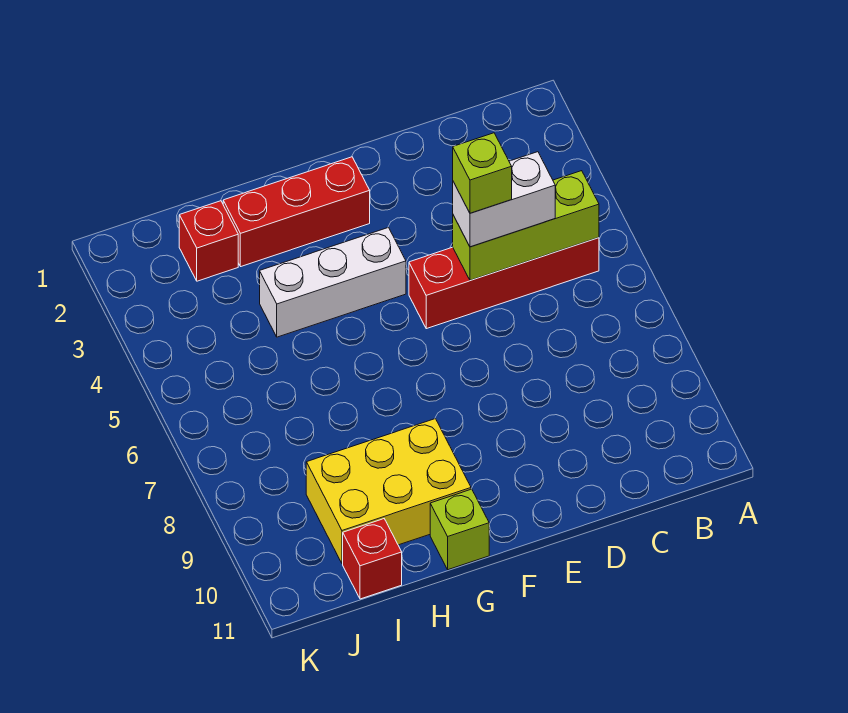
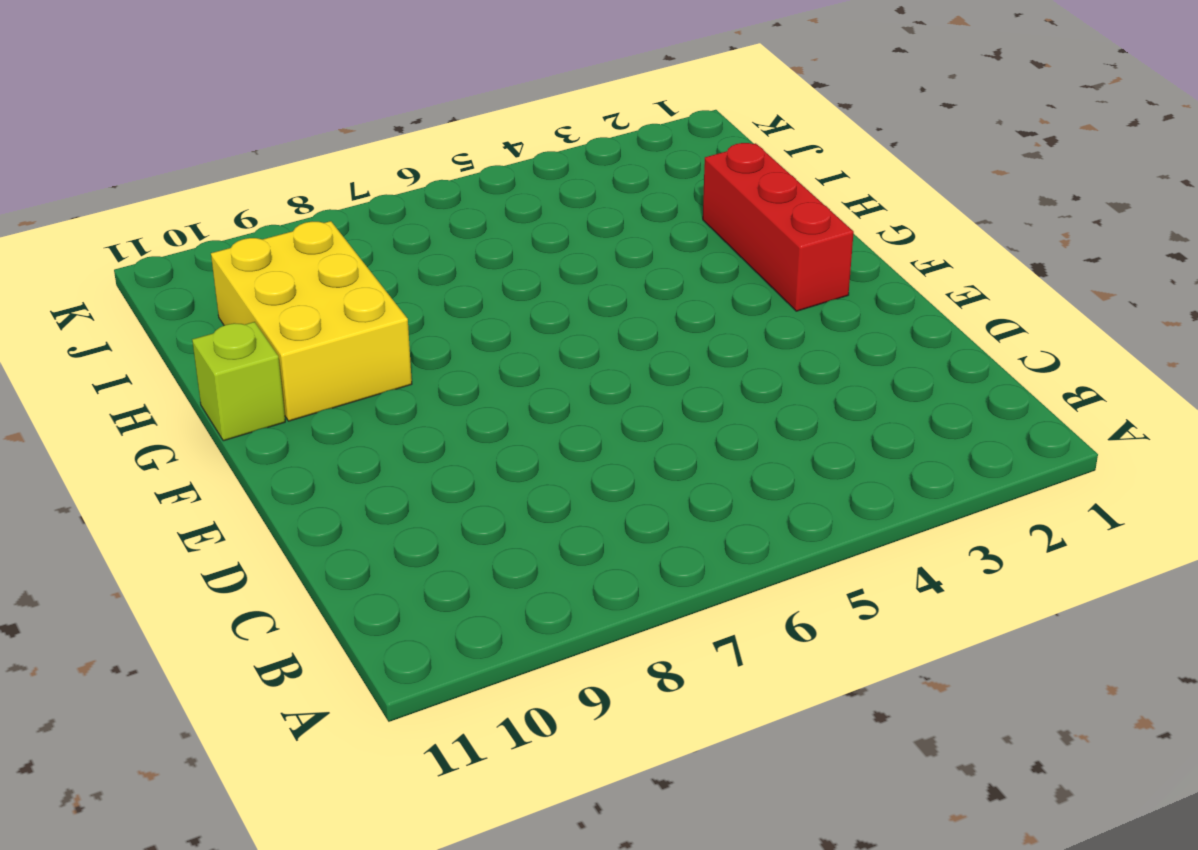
none -> red 1x4 brick [409,238,599,329]
none -> white 1x3 brick [260,228,406,337]

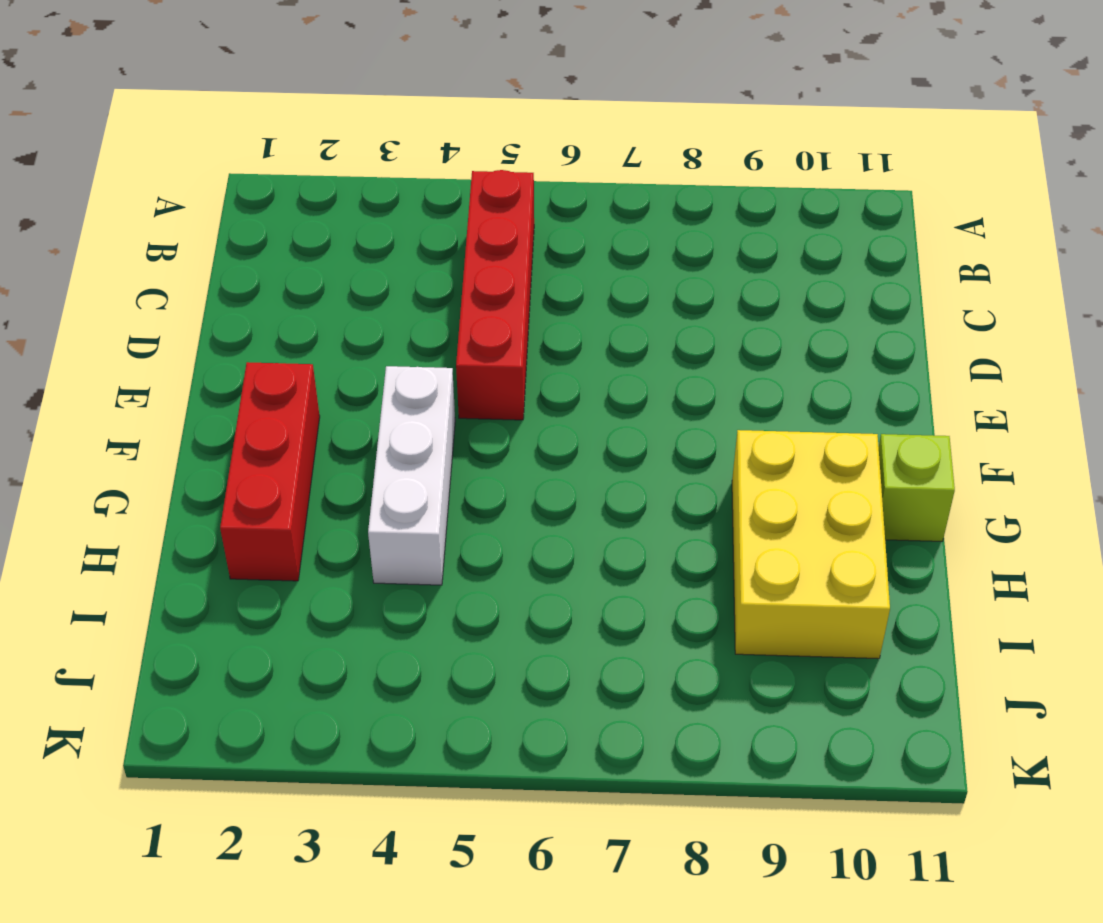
none -> red 1x1 brick [179,201,238,281]
none -> red 1x1 brick [343,519,402,599]

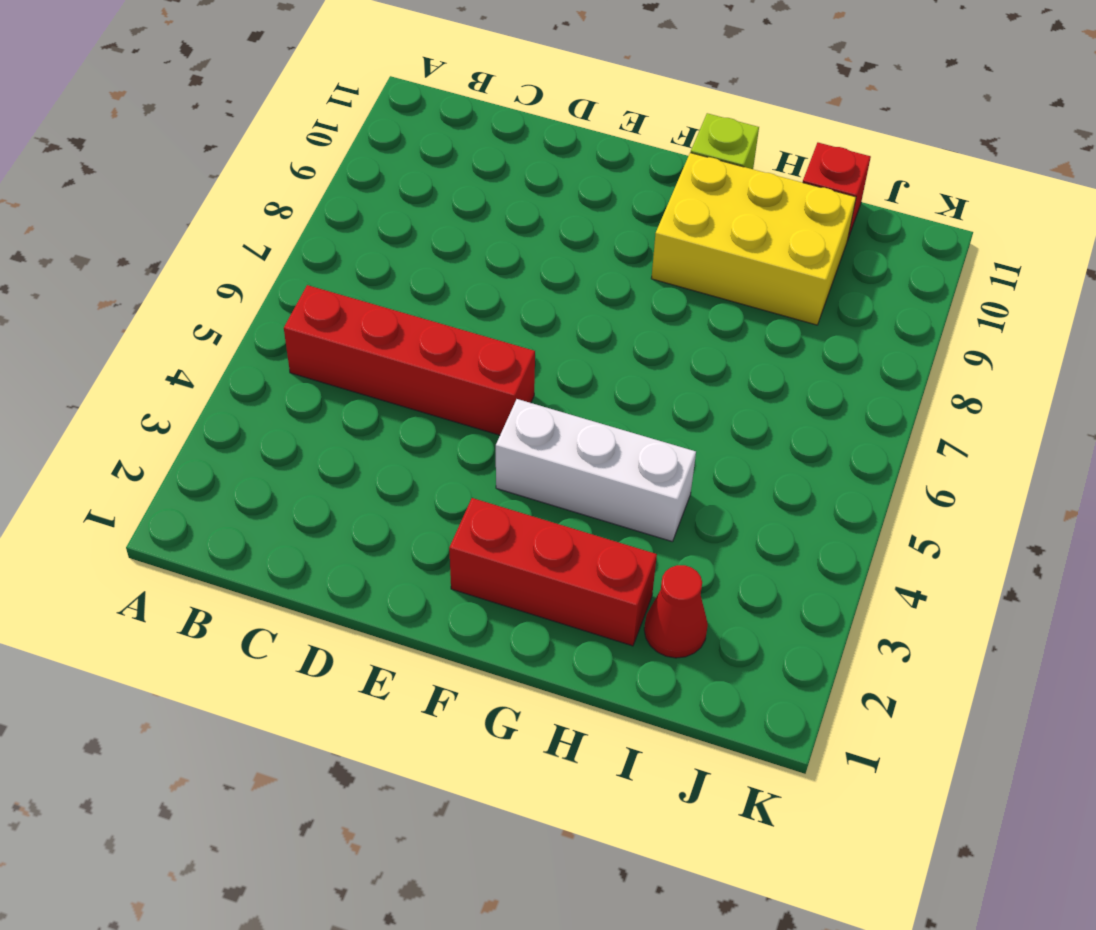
red 1x1 cone [644,565,708,658] -> red 1x1 brick [179,201,238,281]
none -> lime 1x3 brick [453,171,599,280]
none -> white 1x2 brick [453,152,555,247]

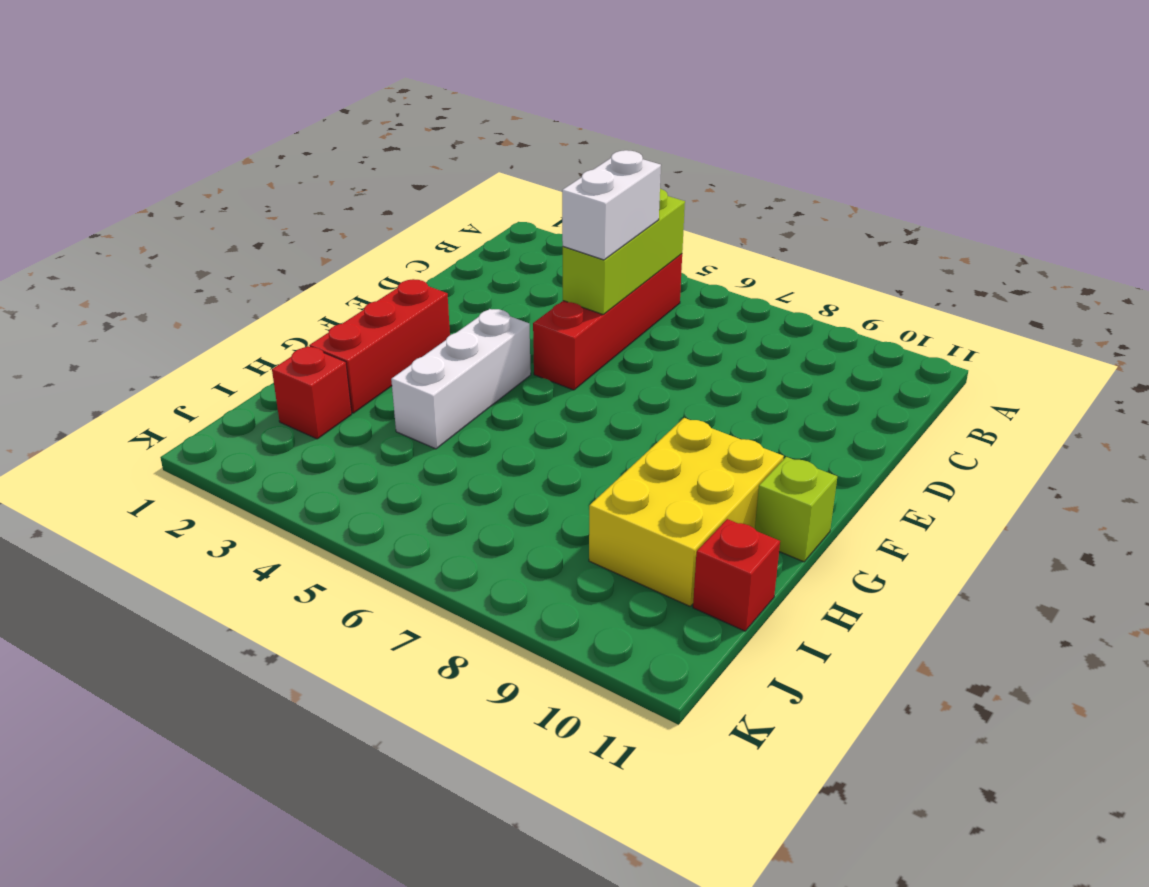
none -> lime 1x1 brick [453,133,512,213]

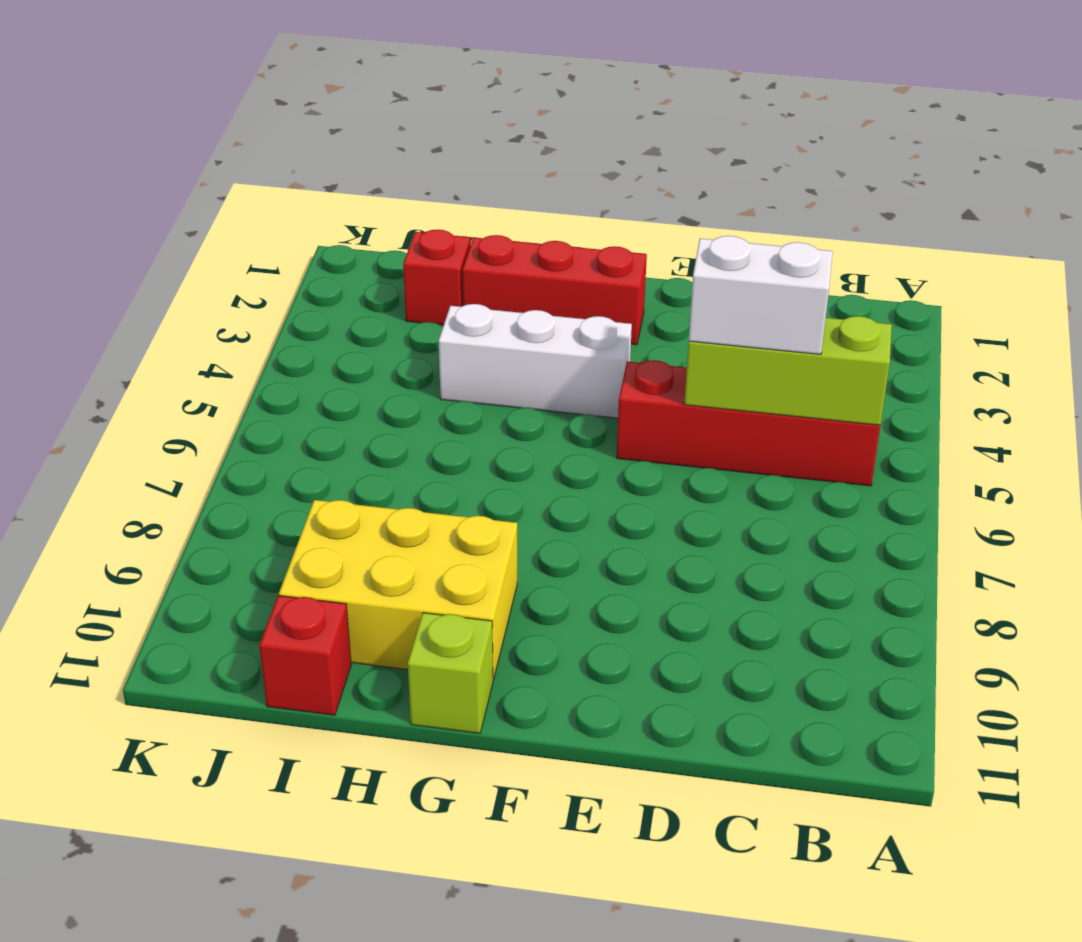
none -> lime 1x1 brick [453,133,512,213]

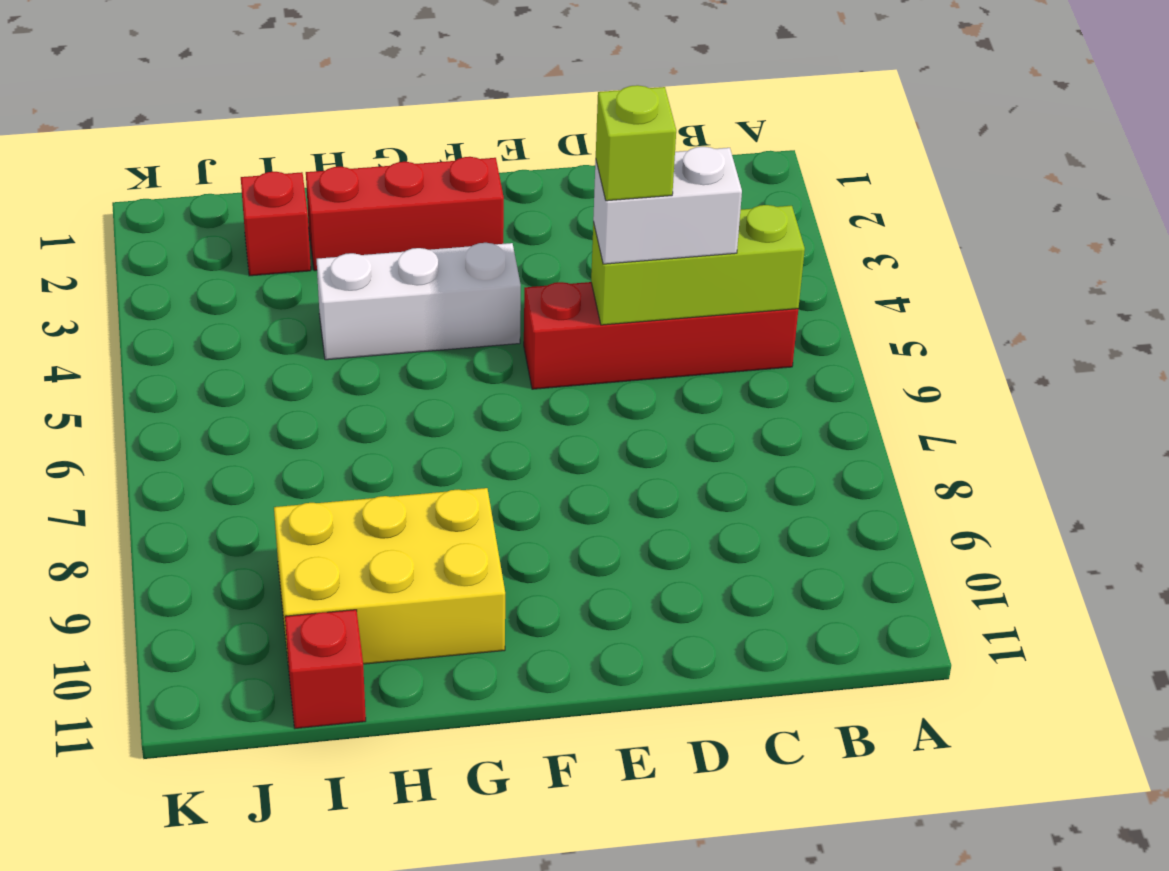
none -> lime 1x1 brick [430,489,489,570]

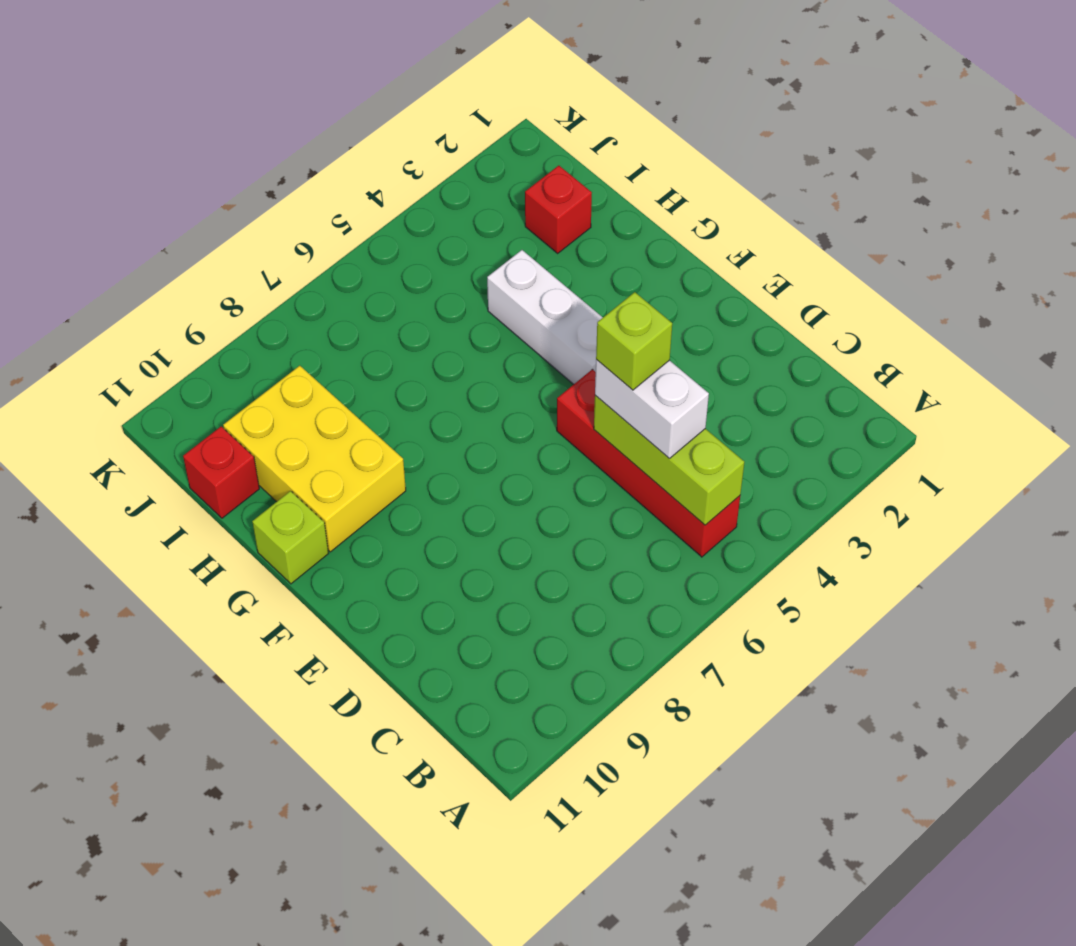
none -> red 1x3 brick [223,157,370,266]

